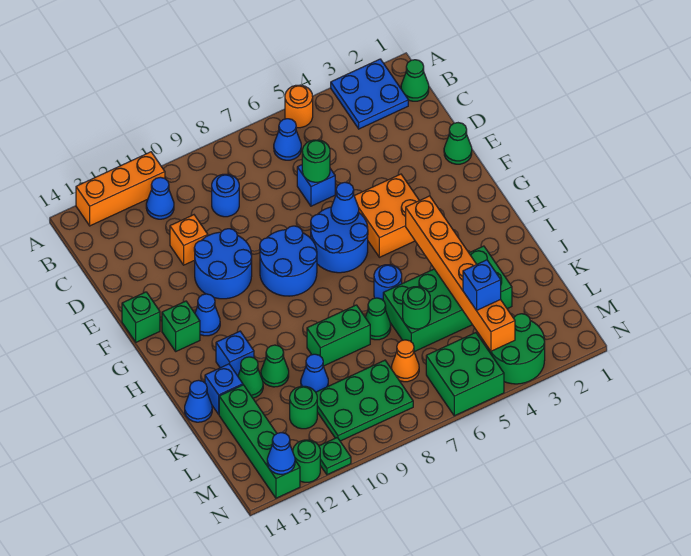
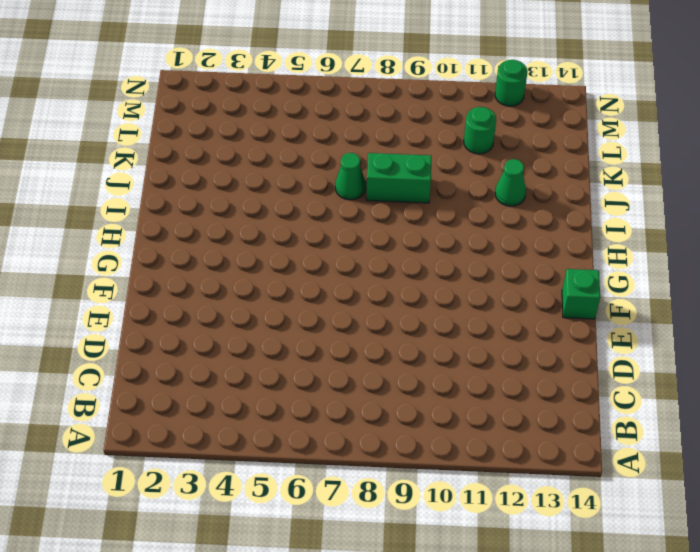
none -> blue 2x2 plate [331,59,408,129]
none -> orange 1x1 round brick [285,85,313,128]
none -> orange 1x3 brick [76,152,165,226]
none -> green 1x1 cone [401,60,429,101]

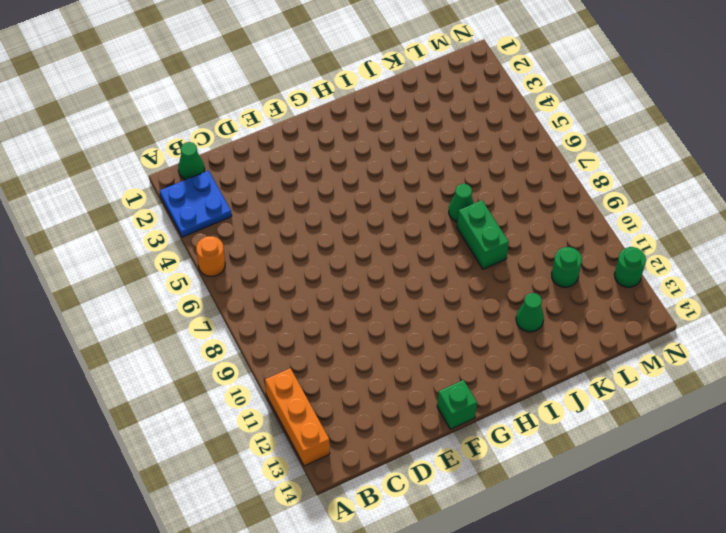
none -> blue 1x1 cone [274,119,301,160]
none -> blue 1x1 cone [146,177,174,219]
none -> blue 1x1 round brick [212,174,239,217]
none -> blue 1x1 brick [297,165,335,206]

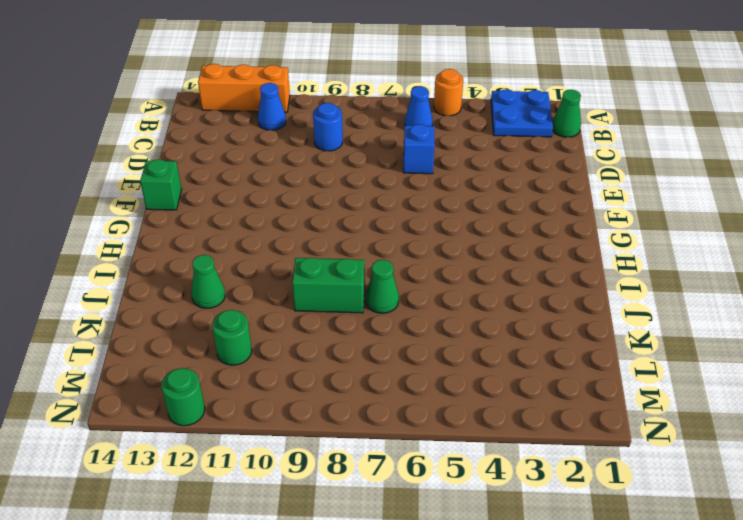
none -> orange 1x1 brick [170,215,208,265]
none -> green 1x1 cone [444,123,472,164]
none -> blue 2x2 round brick [194,229,252,299]
none -> orange 2x2 brick [354,174,419,257]

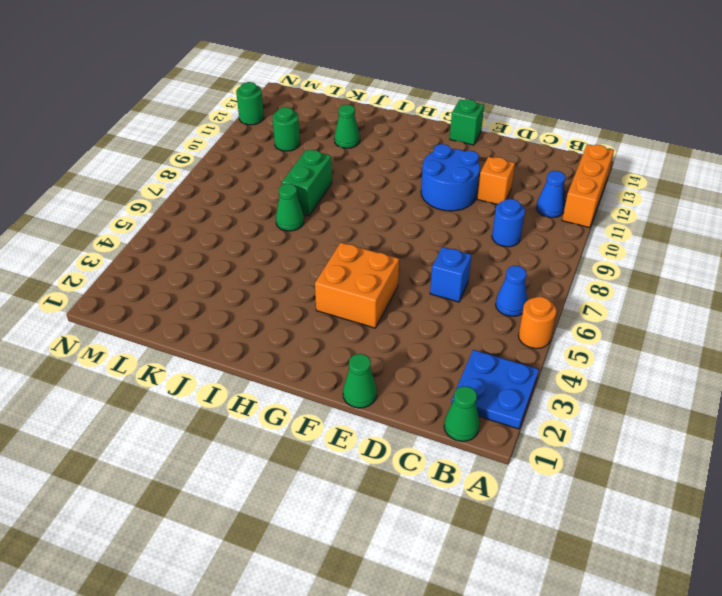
none -> blue 2x2 round brick [311,207,368,273]
none -> blue 2x2 round brick [260,226,317,296]
none -> blue 1x1 cone [195,294,220,336]
none -> green 1x1 brick [162,301,200,351]

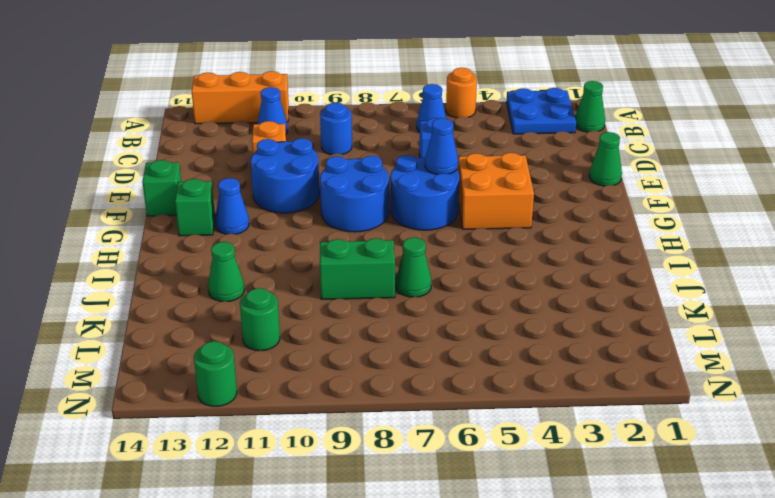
none -> blue 1x1 round brick [374,265,402,300]
none -> blue 1x1 brick [216,331,254,376]
none -> green 2x4 brick [383,246,512,352]
none -> green 1x1 cone [261,345,289,387]

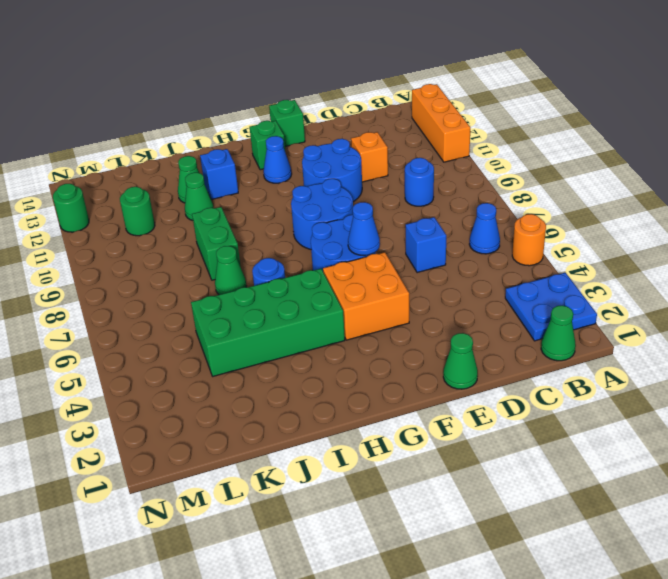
green 2x4 brick [191,269,345,376] -> green 2x4 brick turned to [383,246,512,352]
none -> blue 1x1 cone [146,177,174,219]
none -> blue 1x1 brick [205,364,243,414]
none -> blue 1x1 cone [185,380,212,422]
none -> blue 1x1 cone [301,354,328,392]

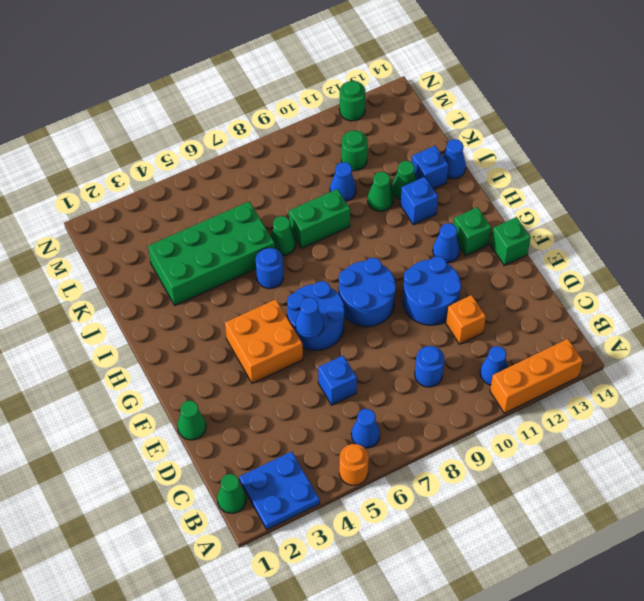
none -> green 1x4 brick [219,385,300,498]
none -> orange 1x1 cone [392,340,419,382]
none -> green 2x3 plate [316,360,413,441]
none -> green 2x2 round brick [488,314,545,384]

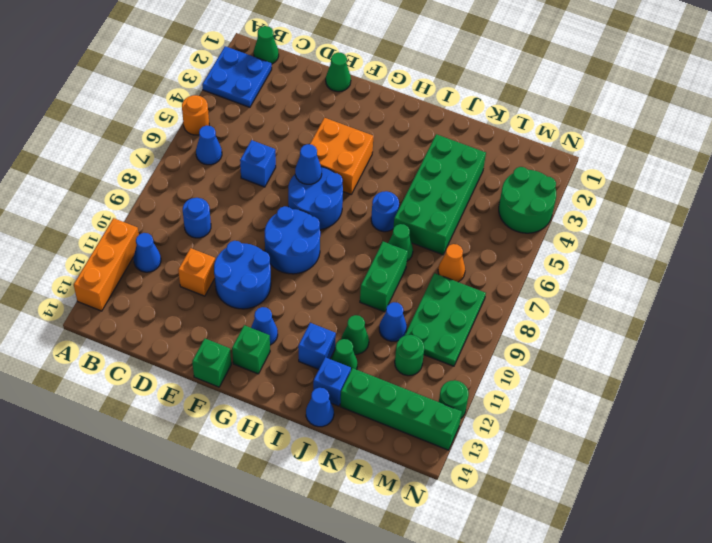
none -> green 2x2 brick [426,333,504,416]
none -> green 1x1 plate [319,438,351,475]
none -> green 1x1 round brick [302,140,330,182]
none -> orange 1x6 brick [406,196,515,351]

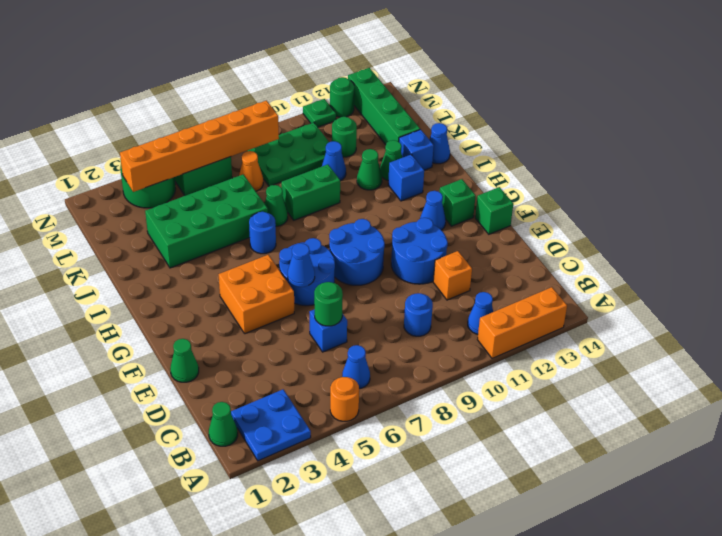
orange 1x6 brick [120,101,279,192] -> orange 1x6 brick turned to [406,196,515,351]
none -> green 1x1 round brick [403,287,430,329]
none -> blue 1x1 cone [267,432,295,474]
none -> blue 1x1 brick [463,260,501,310]

